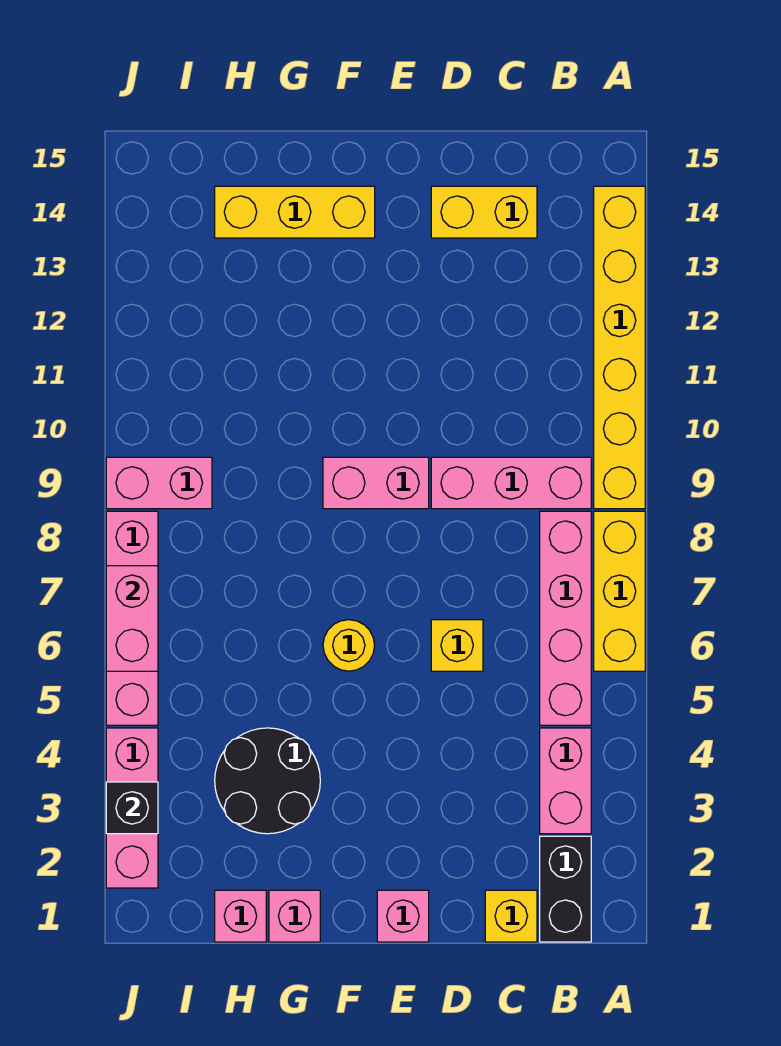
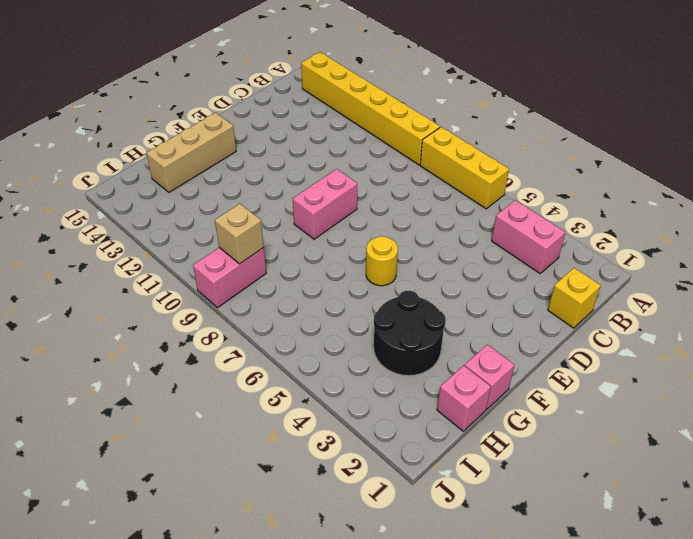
tan 1x3 brick [146,113,236,192] -> yellow 1x3 brick [215,186,375,238]
tan 1x1 brick [215,204,264,264] -> none
none -> black 1x2 brick [540,836,591,942]
none -> pink 1x4 brick [540,511,591,725]
none -> pink 1x3 brick [431,457,591,509]

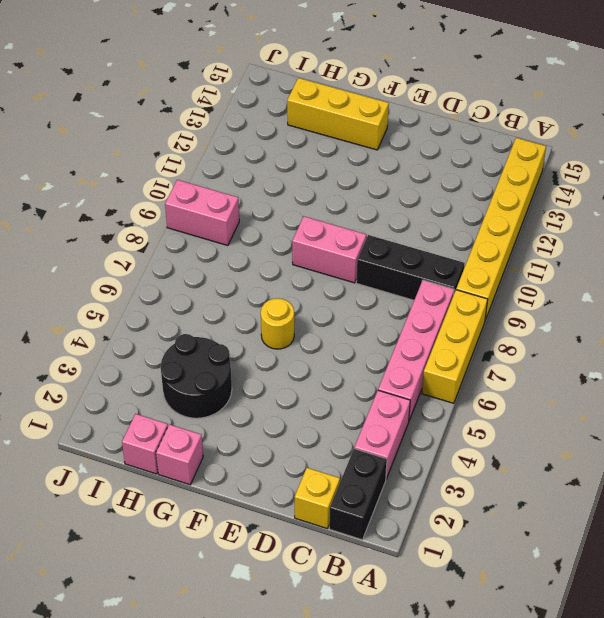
black 1x3 brick [356,235,465,300] -> pink 1x3 brick [431,457,591,509]
none -> yellow 1x2 brick [431,186,537,238]
none -> yellow 1x1 brick [431,620,483,671]
none -> pink 1x1 brick [377,890,429,942]

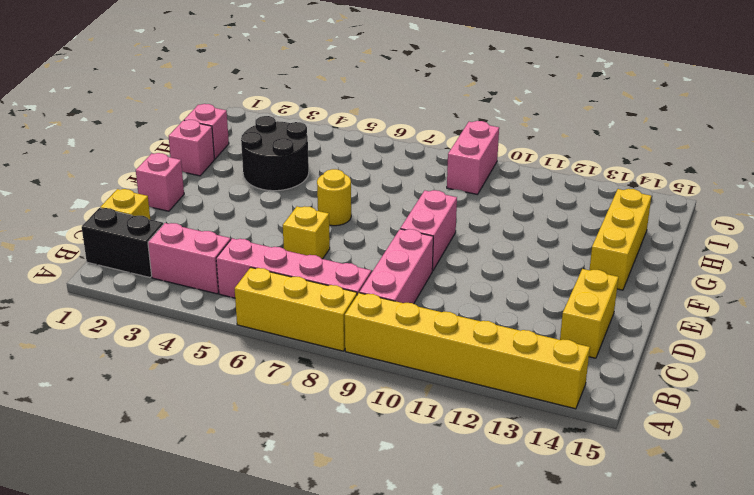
none -> pink 1x3 brick [106,728,158,888]
none -> pink 1x4 brick [106,511,158,725]
none -> black 1x1 brick [106,782,158,834]

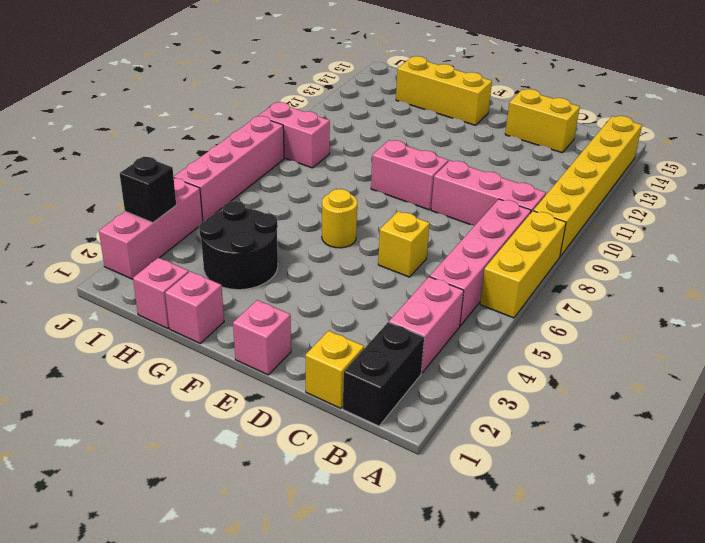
none -> pink 1x2 brick [106,566,158,671]

